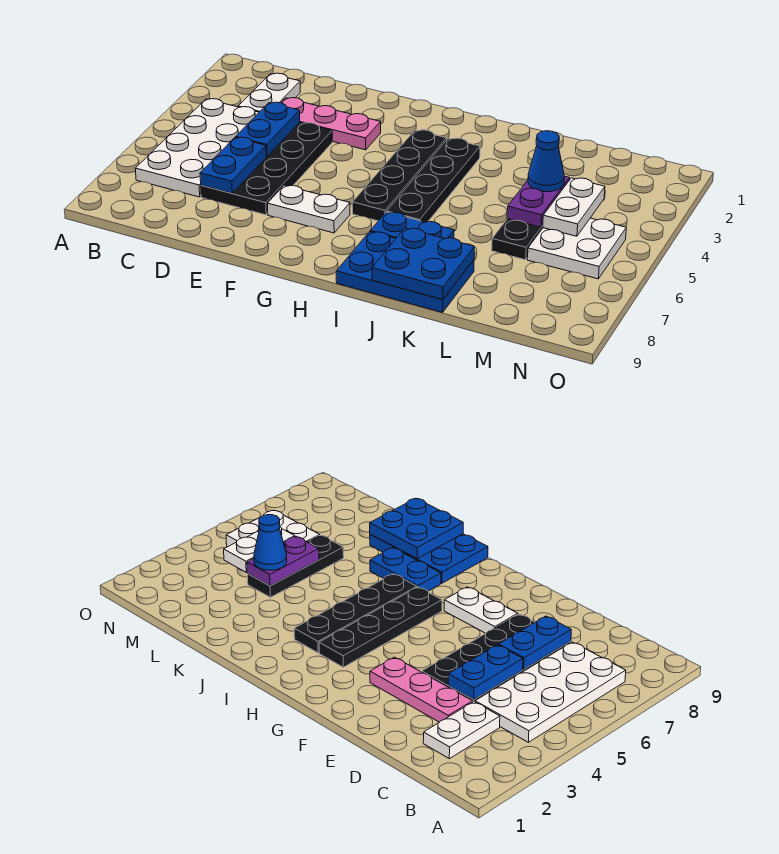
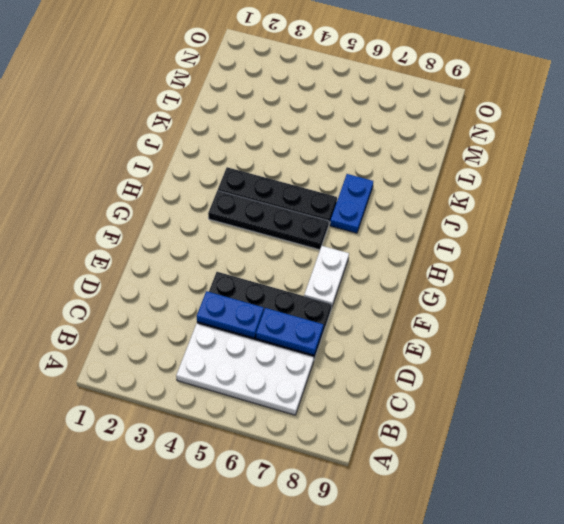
none -> white 1x2 plate [238,73,300,112]
none -> pink 1x3 plate [281,98,381,150]
none -> blue 2x3 plate [336,232,474,312]

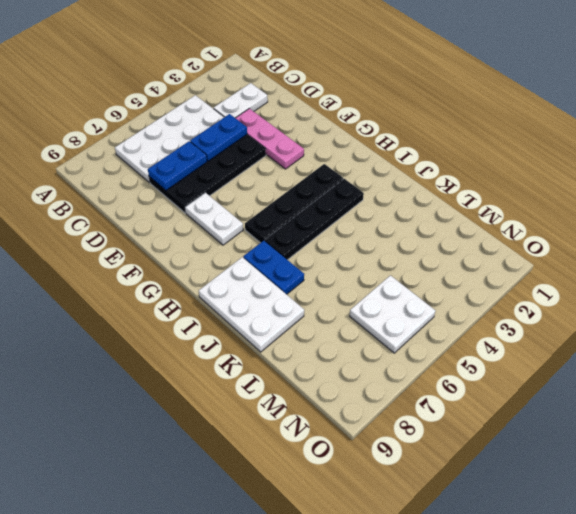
white 2x3 plate [199,257,304,352] -> blue 2x3 plate [336,232,474,312]
none -> black 1x3 plate [492,219,543,260]
none -> blue 2x2 plate [372,228,474,299]
none -> purple 1x2 plate [507,176,569,227]

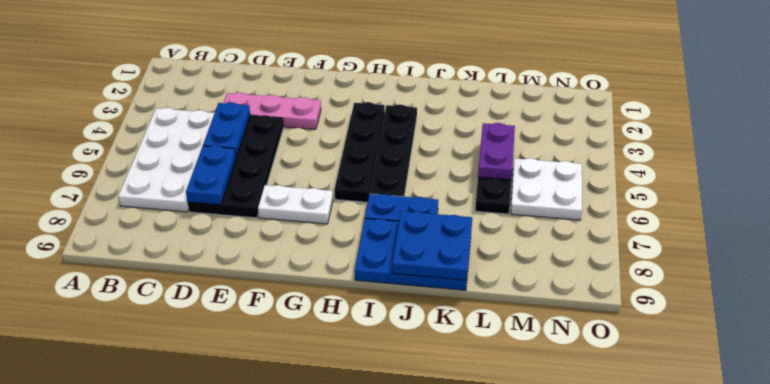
none -> white 1x2 plate [238,73,300,112]
none -> white 1x2 plate [543,178,605,236]
none -> blue 1x1 cone [528,131,564,192]

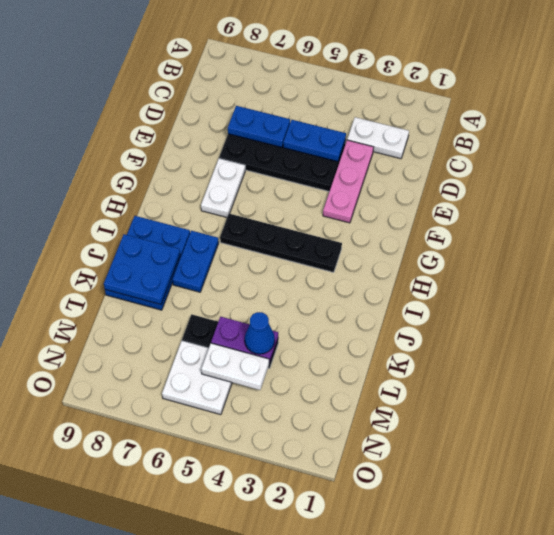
none -> white 2x4 plate [135,99,259,197]
none -> black 1x4 plate [387,138,480,222]

